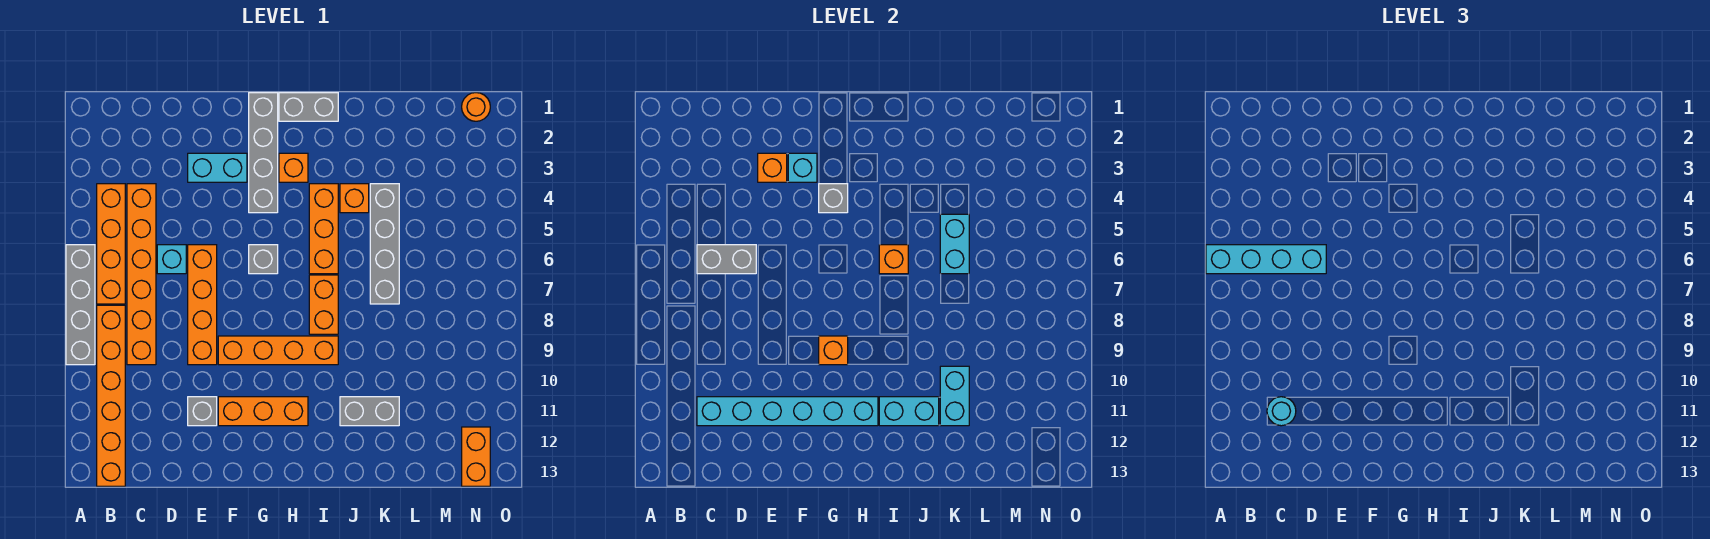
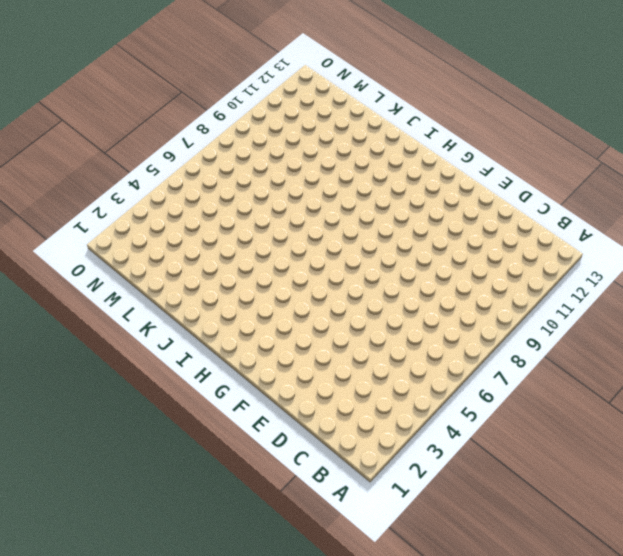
none -> grey 1x4 brick [66,245,95,365]
none -> orange 1x4 brick [97,184,125,304]
none -> orange 1x6 brick [97,305,125,486]
none -> orange 1x6 brick [127,184,156,365]

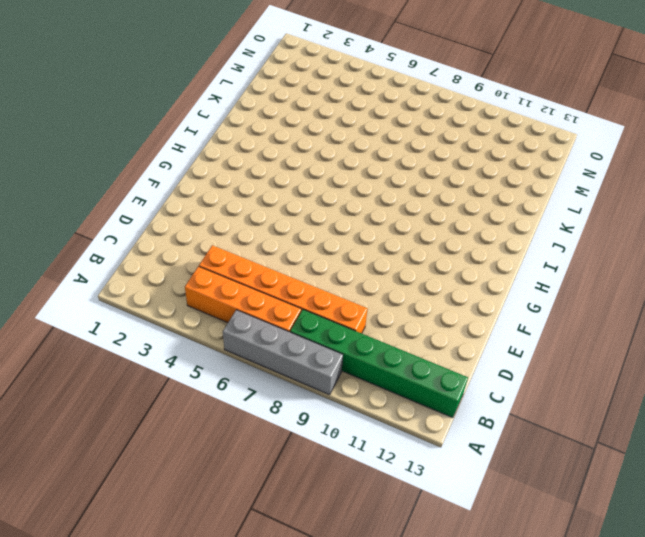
green 1x6 brick [290,310,468,418] -> orange 1x6 brick [97,305,125,486]
none -> cyan 1x1 brick [157,245,186,274]
none -> cyan 1x2 brick [188,153,247,182]
none -> orange 1x4 brick [188,245,217,365]
none -> grey 1x1 brick [188,397,217,426]

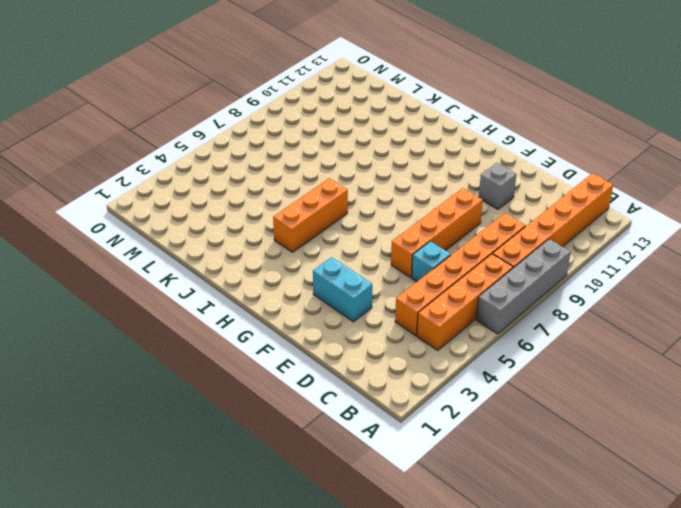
none -> orange 1x4 brick [218,336,338,365]
none -> orange 1x3 brick [218,397,308,426]
none -> grey 1x4 brick [249,93,278,213]
none -> grey 1x1 brick [249,245,278,274]

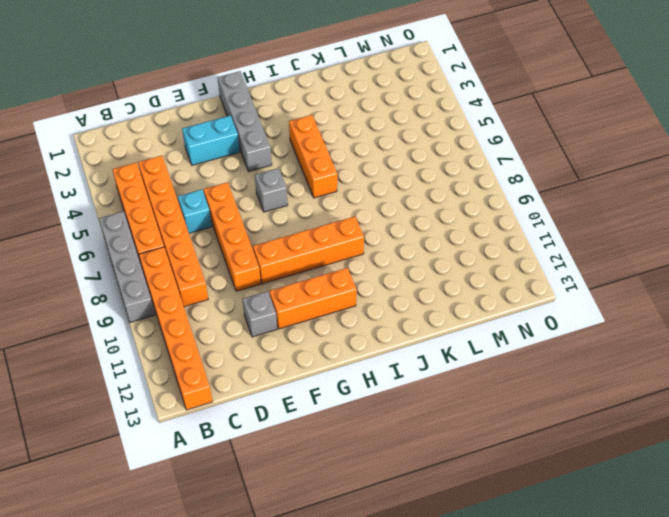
none -> grey 1x2 brick [279,93,338,121]
none -> orange 1x1 brick [279,153,308,182]
none -> orange 1x2 brick [309,275,338,334]
none -> orange 1x1 brick [340,184,369,213]

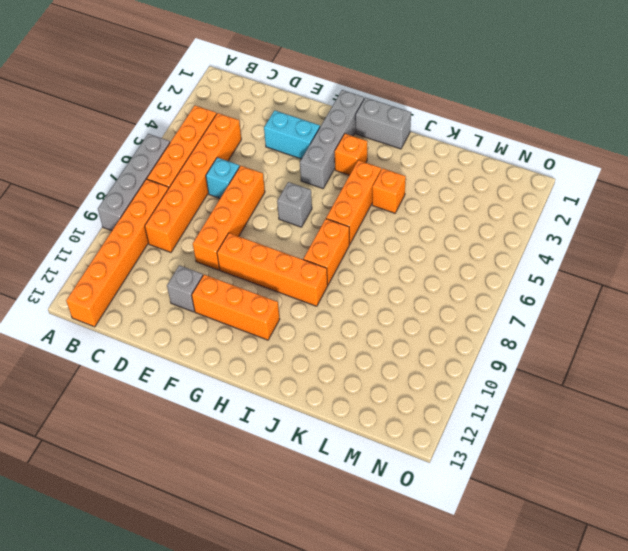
none -> grey 1x2 brick [340,397,399,426]
none -> grey 1x4 brick [370,184,399,304]
none -> orange 1x1 round brick [462,93,490,121]
none -> orange 1x2 brick [462,427,490,486]

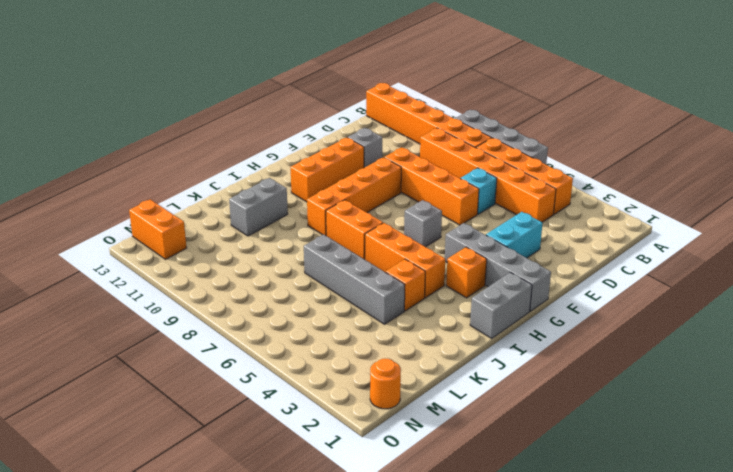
none -> grey 1x2 brick [697,245,756,274]
none -> cyan 1x6 brick [697,397,878,426]
none -> orange 1x1 brick [758,153,787,182]
none -> cyan 1x1 brick [788,153,817,182]

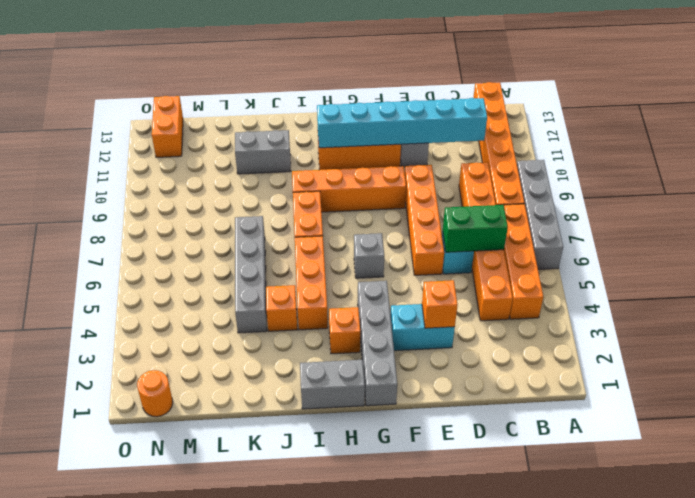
green 1x2 brick [443,205,508,252] -> grey 1x2 brick [697,245,756,274]
none -> cyan 1x1 brick [788,153,817,182]
none -> grey 1x1 brick [819,184,848,213]
none -> orange 1x1 brick [819,336,848,365]
none -> orange 1x1 brick [879,245,908,274]

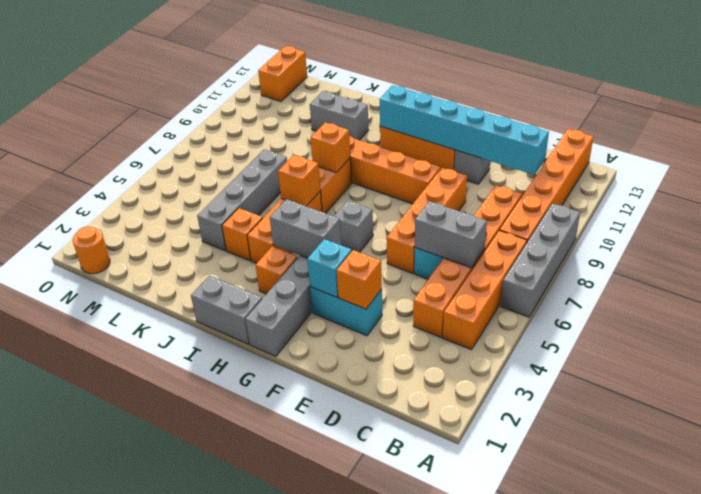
grey 1x2 brick [270,199,341,258] -> grey 1x1 brick [819,184,848,213]
orange 1x1 brick [311,122,350,173] -> orange 1x1 brick moved to [819,336,848,365]
none -> cyan 1x2 brick [879,397,939,426]
none -> cyan 1x2 brick [940,214,969,274]
none -> cyan 1x2 brick [940,366,969,426]
none -> cyan 1x4 brick [1206,245,1326,274]

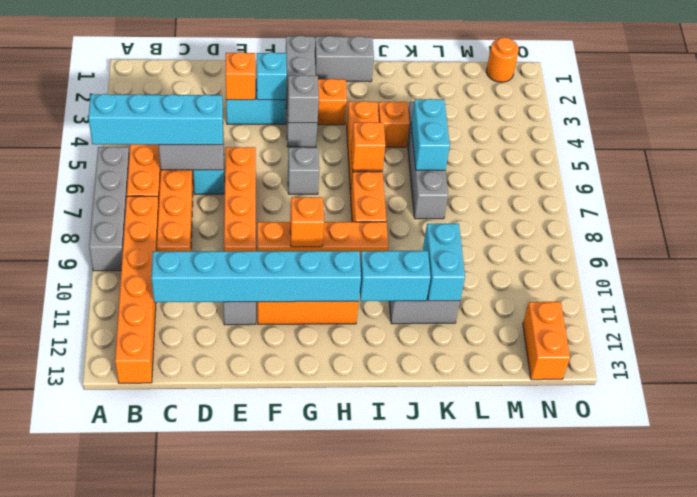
none -> cyan 1x1 round brick [1267,397,1296,426]

